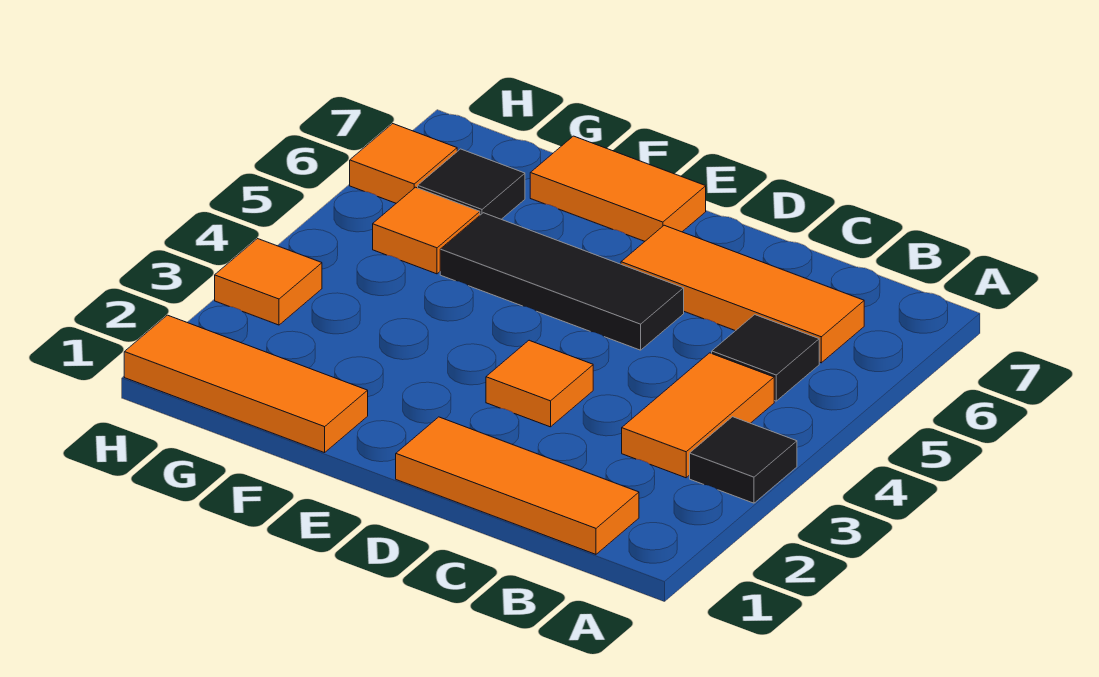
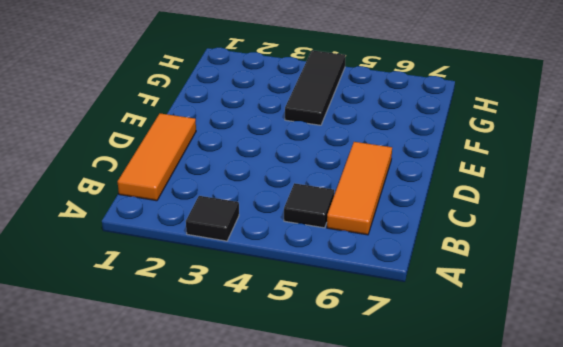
black 1x3 tile [285,50,346,125] -> black 1x3 tile moved to [440,213,684,350]
none -> orange 1x2 tile [622,353,774,478]
none -> orange 1x1 tile [486,340,593,427]
none -> orange 1x2 tile [530,136,706,241]

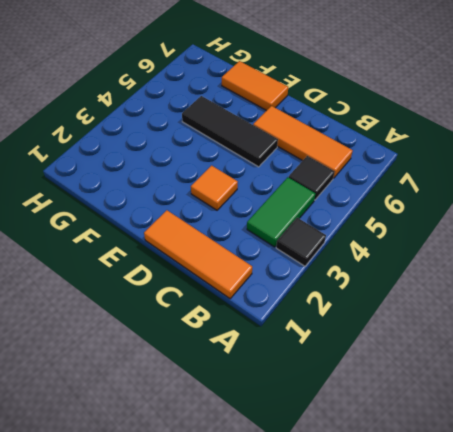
green 1x2 tile [247,177,315,247] -> orange 1x2 tile [622,353,774,478]
none -> orange 1x3 tile [124,315,368,453]
none -> orange 1x1 tile [373,187,480,274]
none -> black 1x1 tile [418,149,525,219]

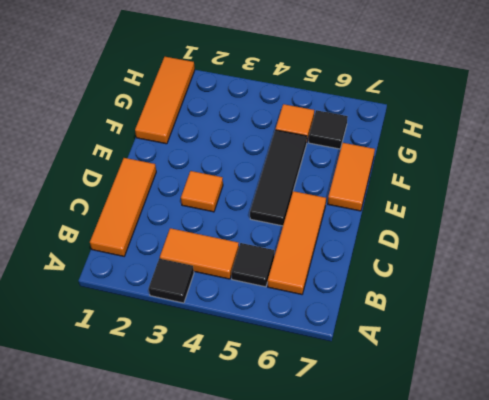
none -> orange 1x1 tile [215,239,322,325]
none -> orange 1x1 tile [350,124,457,203]

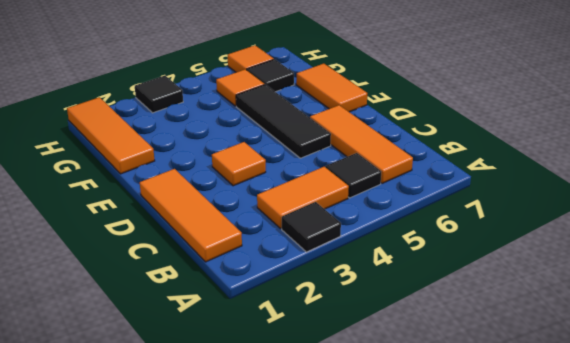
black 1x1 tile [135,76,183,113] -> orange 1x1 tile [215,239,322,325]

